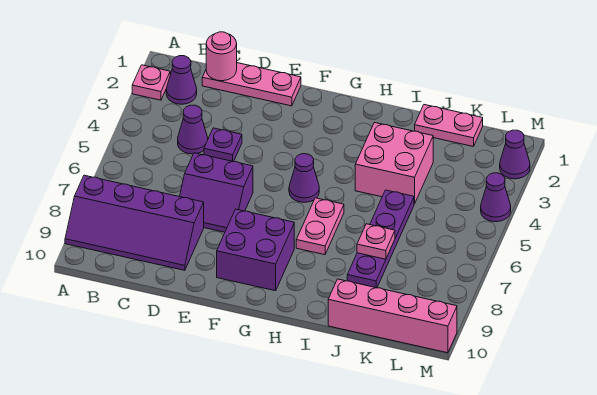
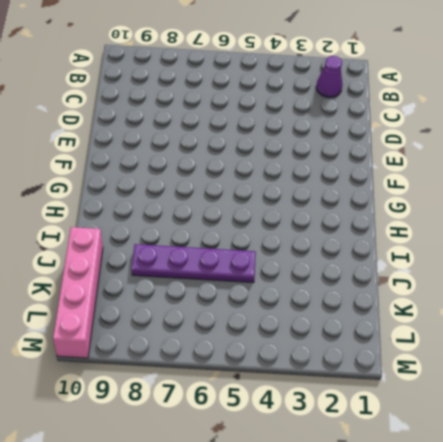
none -> pink 1x1 plate [132,65,170,100]
none -> purple 2x4 slope [65,175,204,270]
none -> pink 1x3 plate [202,63,301,106]

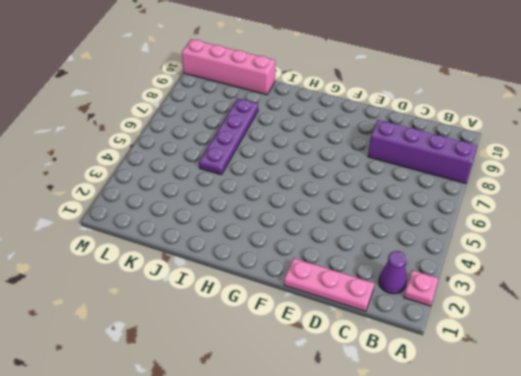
none -> purple 1x1 cone [178,105,208,154]
none -> purple 1x1 plate [204,128,242,162]
none -> purple 2x2 slope [180,153,253,232]

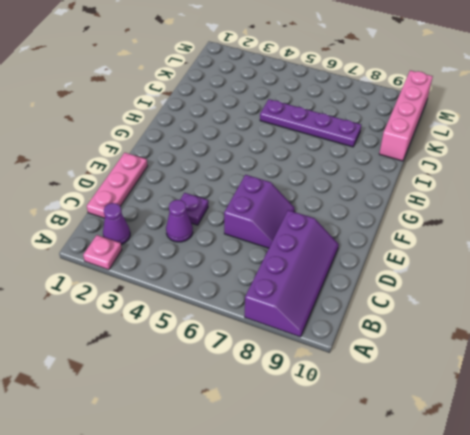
none -> purple 2x2 brick [217,209,294,291]
none -> purple 1x1 cone [289,154,319,202]
none -> pink 1x2 plate [296,198,344,255]

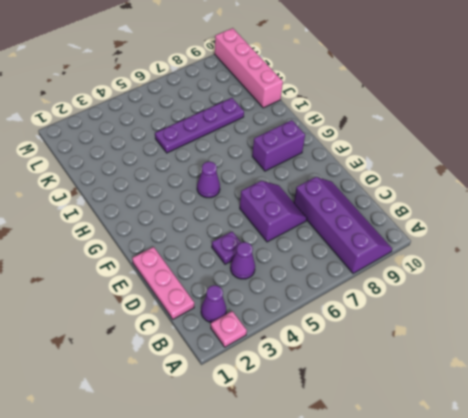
purple 1x2 brick [252,120,305,171] -> purple 2x2 brick [217,209,294,291]
none -> pink 1x2 plate [296,198,344,255]
none -> pink 2x2 brick [355,122,433,204]
none -> pink 1x2 plate [415,105,483,147]

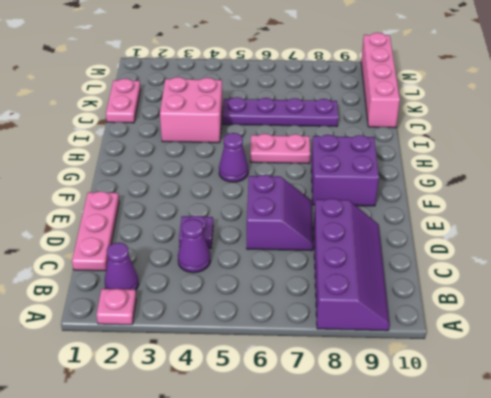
none -> purple 1x1 cone [500,130,530,179]
none -> purple 1x1 cone [481,173,511,222]
none -> pink 1x1 round brick [206,32,237,81]

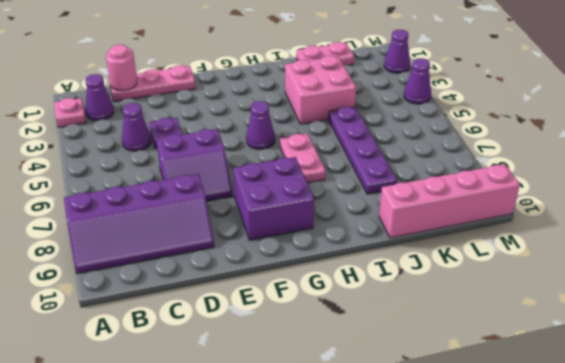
none -> pink 1x1 plate [357,224,395,259]

